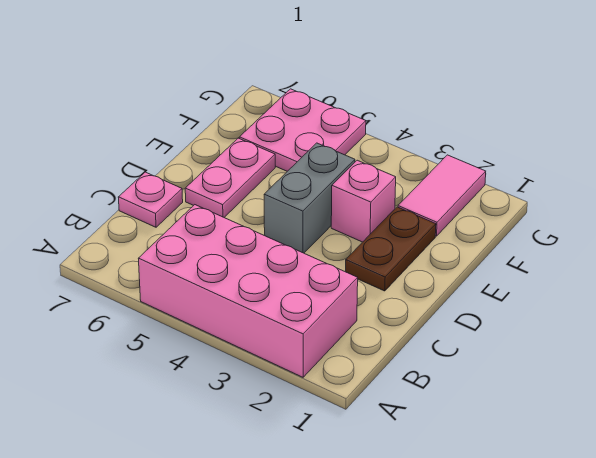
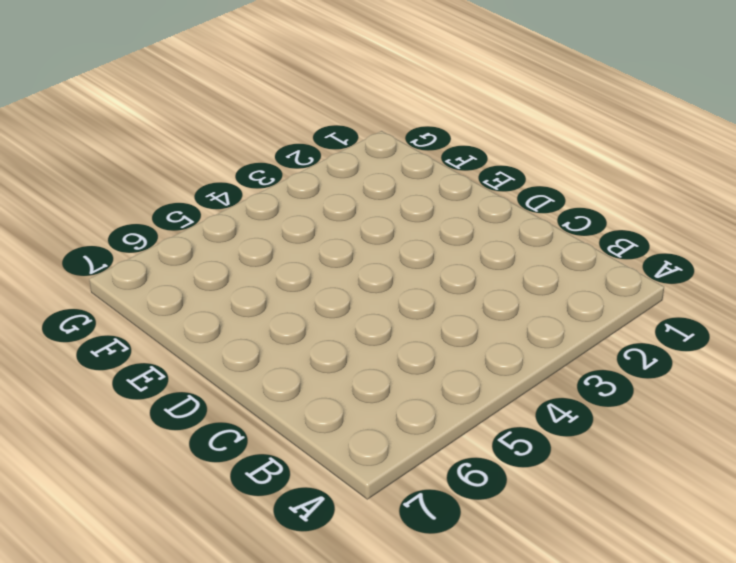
none -> pink 2x4 brick [139,205,358,377]
none -> pink 1x1 plate [118,172,183,227]

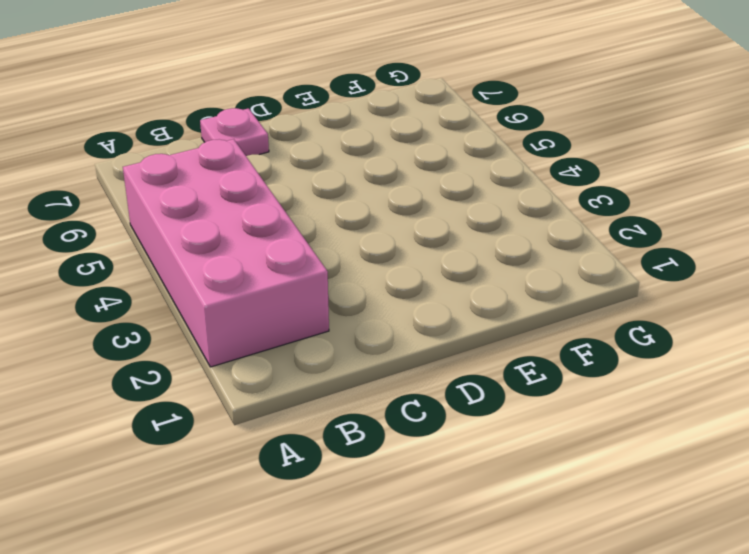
none -> brown 1x2 plate [346,207,436,291]
none -> grey 1x2 brick [264,143,355,253]

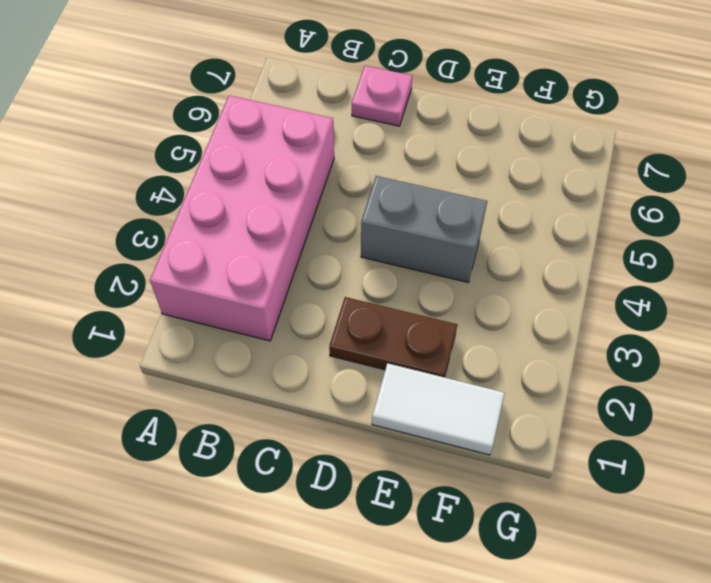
white 1x2 tile [372,363,504,455] -> none
none -> pink 1x2 plate [185,138,275,217]
none -> pink 1x1 brick [331,160,396,242]

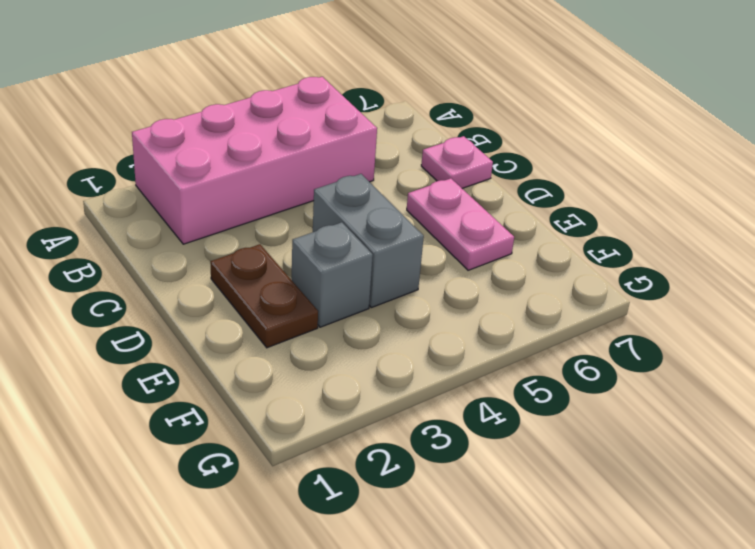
grey 1x1 brick [292,222,373,327] -> pink 1x1 brick [331,160,396,242]
none -> pink 1x2 tile [398,155,486,236]
none -> pink 2x2 plate [239,89,366,171]

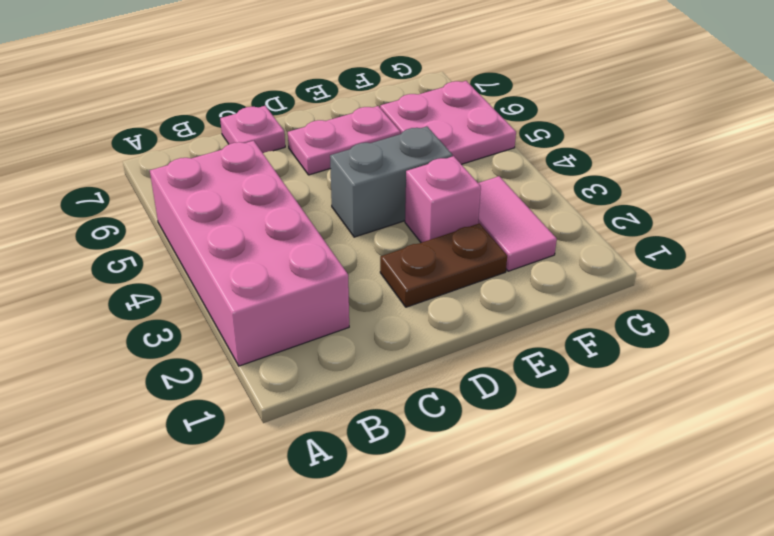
pink 1x2 tile [478,176,557,271] -> pink 1x2 tile turned to [398,155,486,236]

